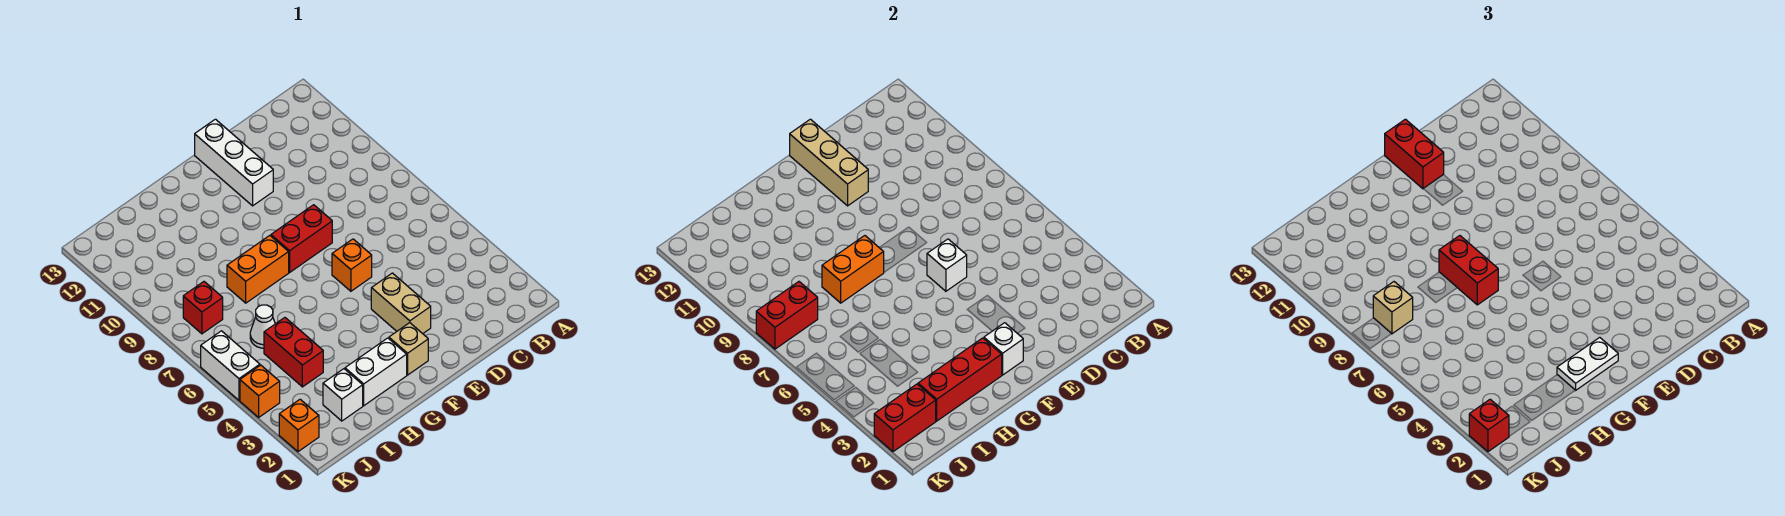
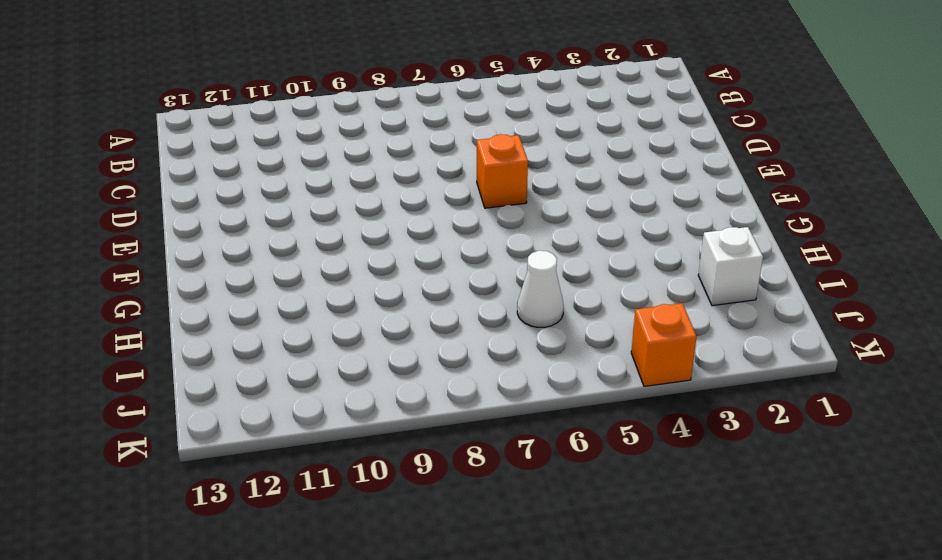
none -> tan 1x2 brick [371,273,431,334]
none -> red 1x2 brick [271,205,332,272]
none -> white 1x3 brick [195,119,273,206]

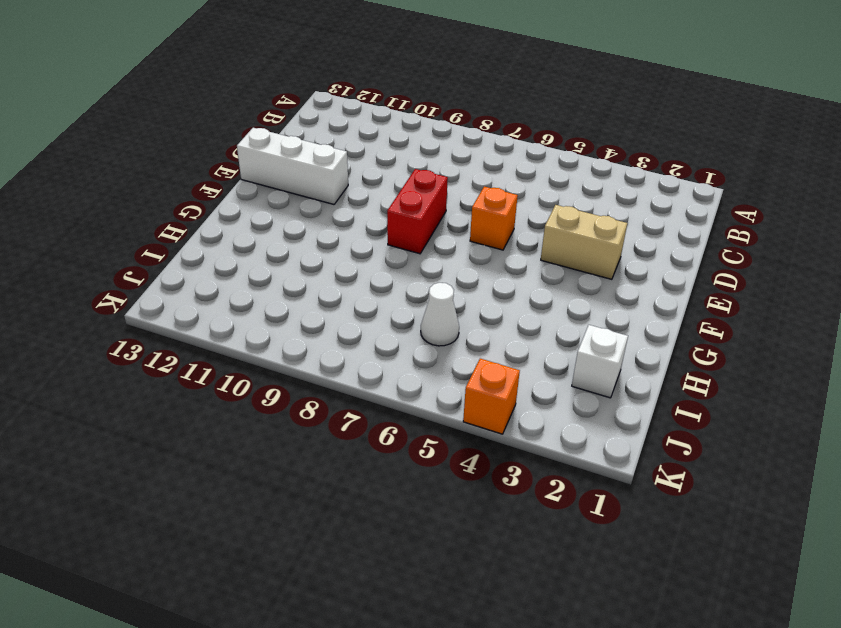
none -> tan 1x1 brick [389,323,428,375]
none -> white 1x2 brick [345,338,407,406]
none -> orange 1x2 brick [227,236,289,303]

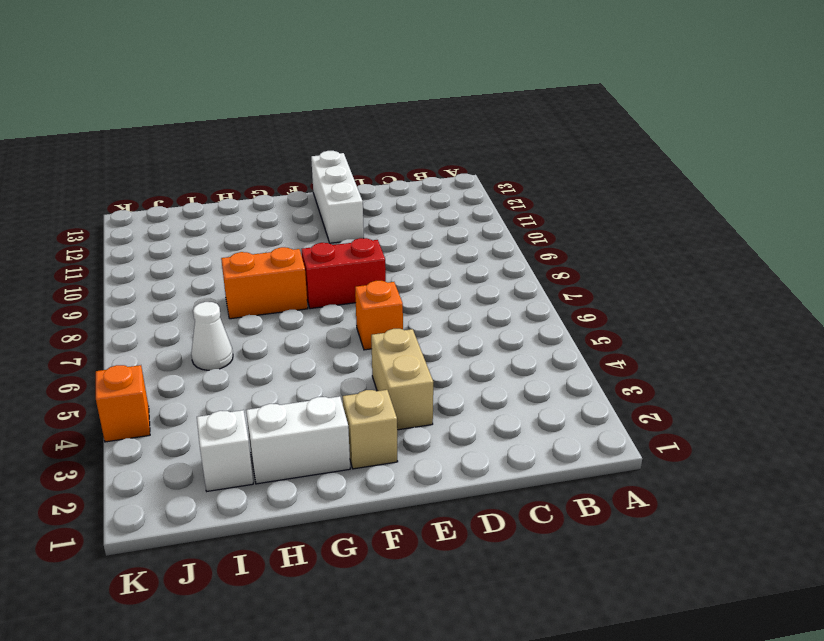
none -> red 1x2 brick [264,318,323,387]
none -> red 1x1 brick [183,282,223,334]
none -> orange 1x1 brick [279,399,319,452]

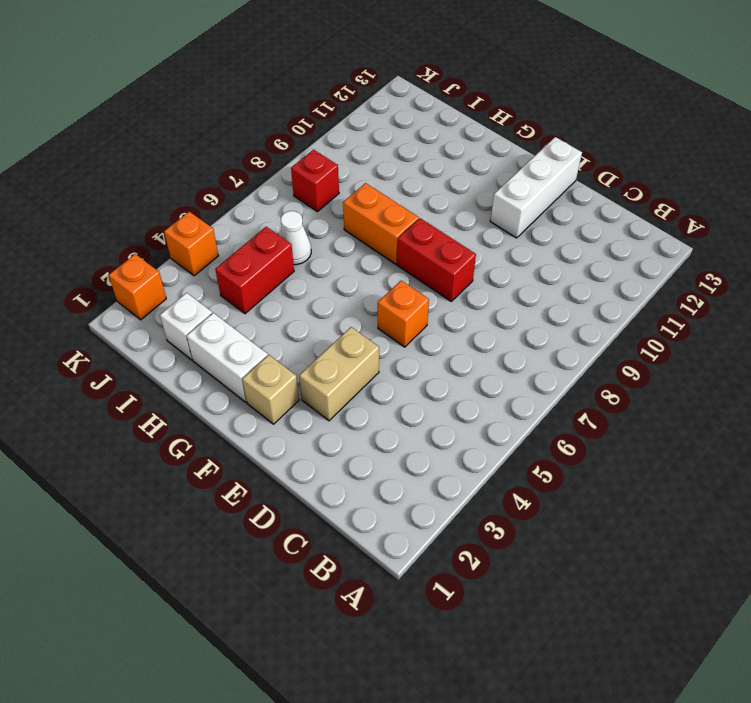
none -> white 1x2 brick [201,331,260,400]
none -> white 1x1 brick [927,239,967,291]
none -> tan 1x3 brick [790,119,868,206]

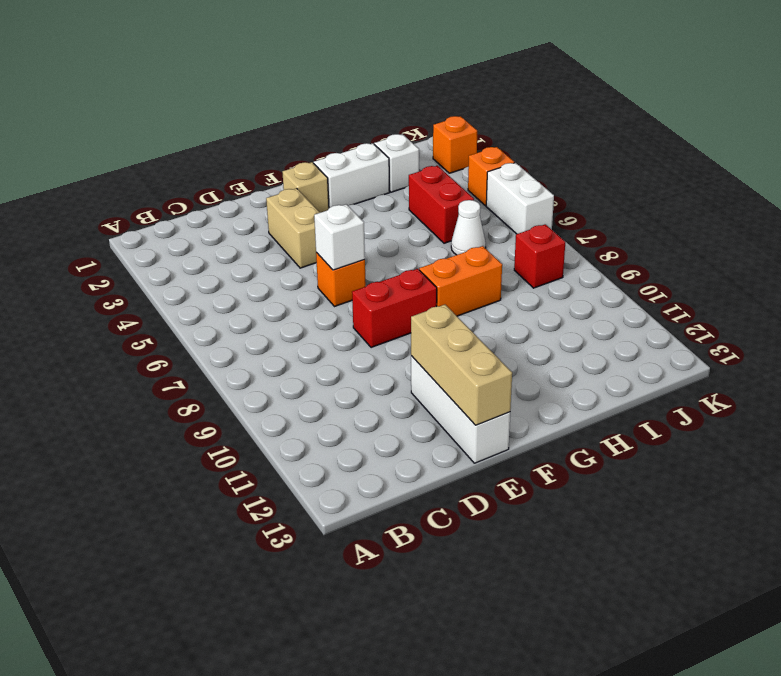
none -> white 1x1 brick [984,323,1023,375]
none -> red 1x3 brick [918,338,1002,421]
none -> orange 1x2 brick [822,236,884,303]

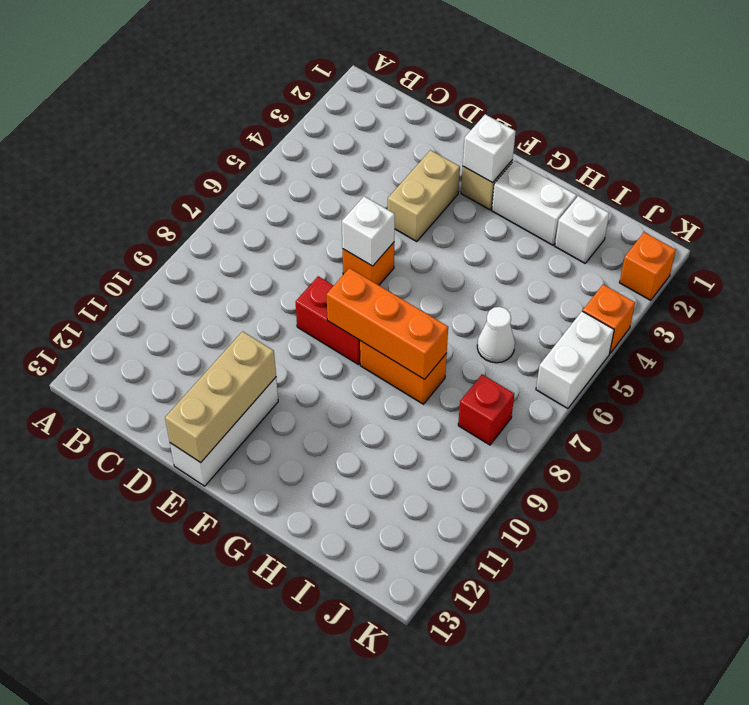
orange 1x3 brick [326,268,448,379] -> orange 1x2 brick [822,236,884,303]
none -> red 1x2 brick [264,318,323,387]
none -> red 1x3 brick [918,338,1002,421]
none -> red 1x2 brick [874,384,936,452]

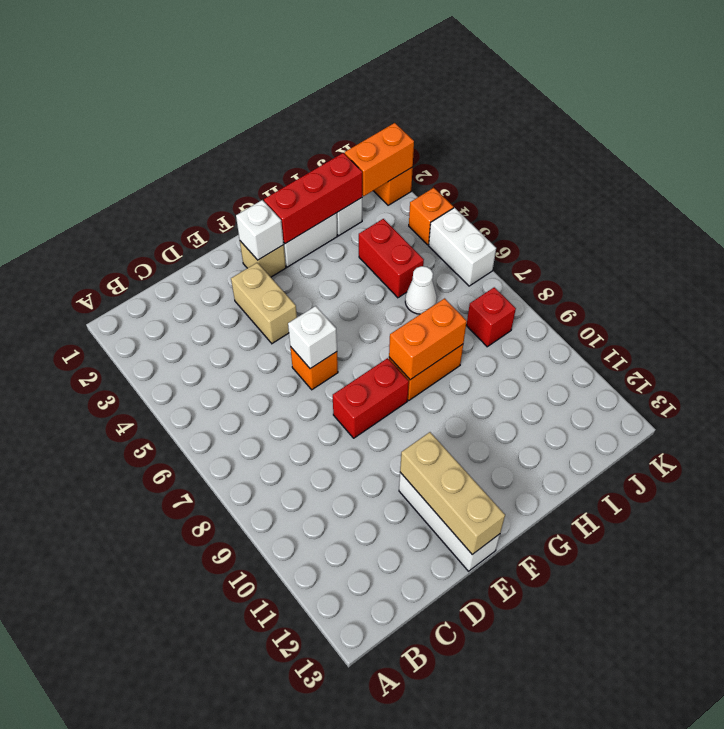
orange 1x2 brick [345,123,414,196] -> red 1x2 brick [874,384,936,452]
none -> red 1x2 brick [756,282,818,349]
none -> red 1x2 brick [1385,119,1444,189]
none -> white 1x2 plate [1557,337,1618,390]

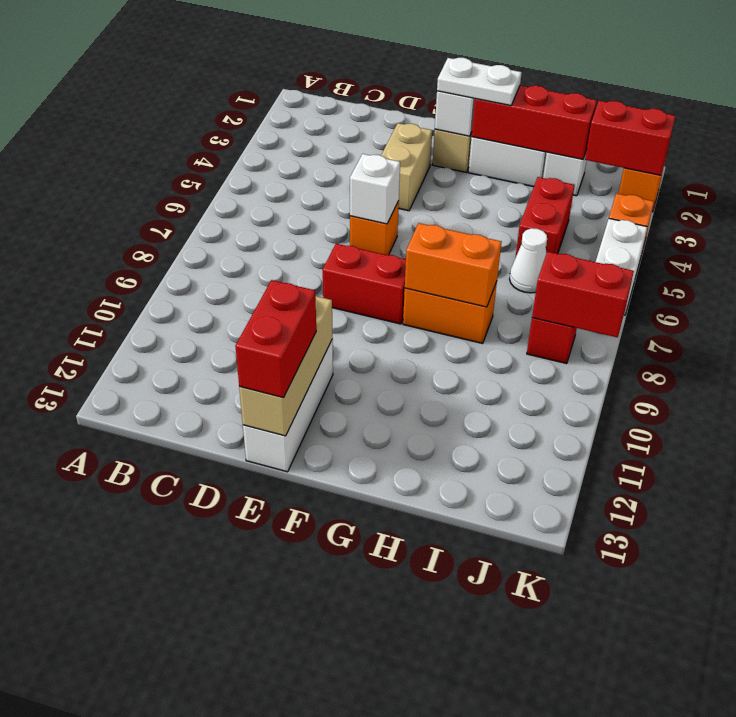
none -> red 1x2 brick [1439,236,1498,305]
none -> tan 1x1 brick [1373,282,1413,334]
none -> red 1x1 brick [1469,399,1509,452]

